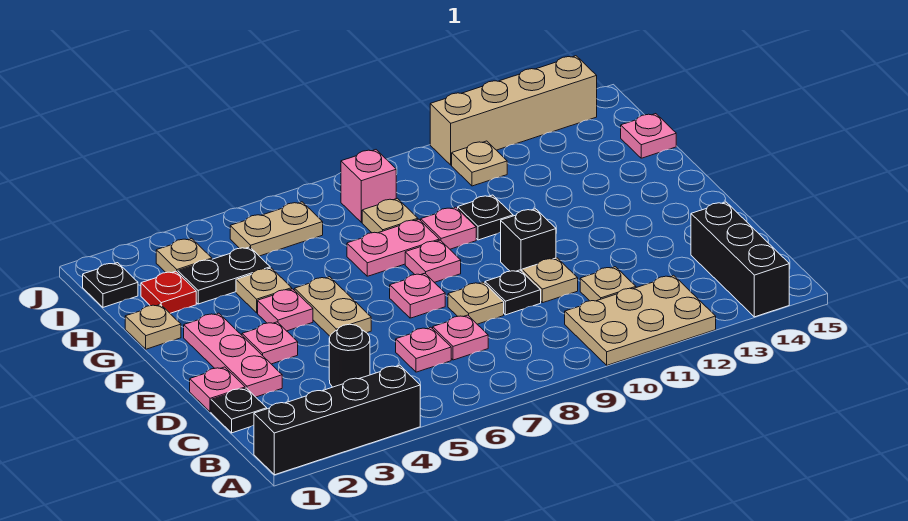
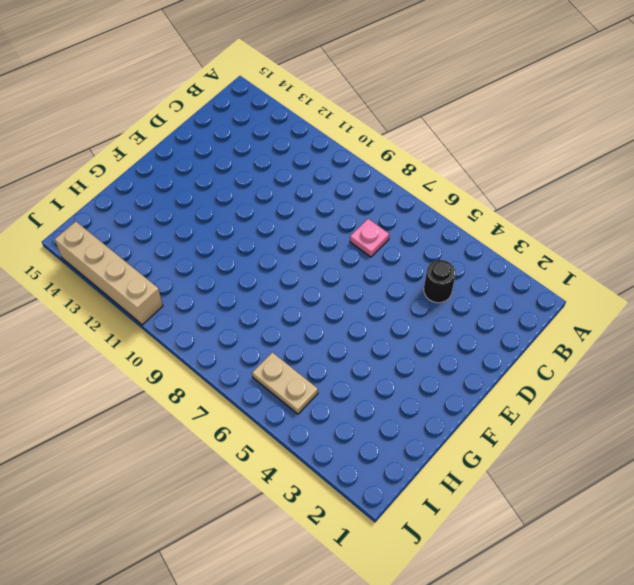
none -> black 1x4 brick [254,365,420,475]
none -> tan 2x3 plate [565,275,716,365]
none -> black 1x3 brick [691,202,789,317]
none -> black 1x1 plate [211,388,267,433]

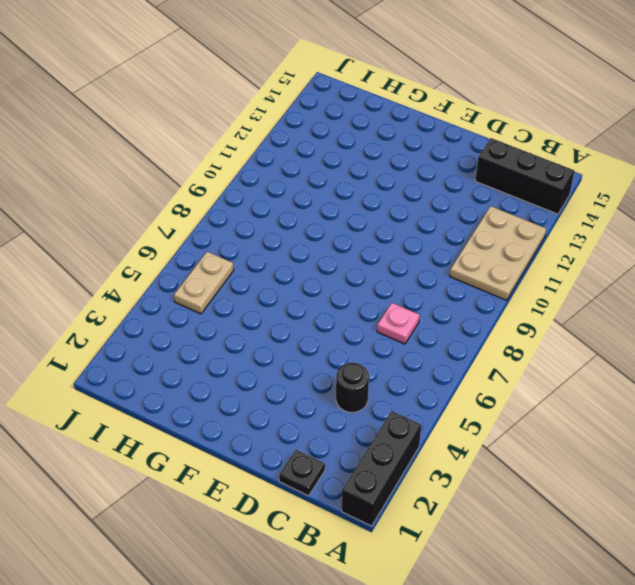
black 1x3 brick [342,411,421,526] -> black 1x4 brick [254,365,420,475]
none -> pink 1x1 plate [396,327,451,372]
none -> tan 1x1 plate [580,267,636,301]
none -> pink 1x1 plate [190,367,245,412]
none -> pink 1x3 plate [184,313,282,397]

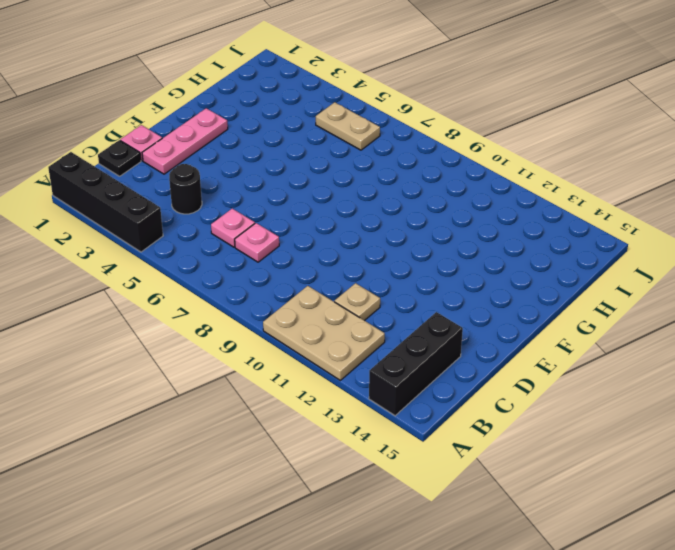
none -> tan 1x1 plate [448,282,504,324]
none -> black 1x1 plate [485,270,541,315]
none -> tan 1x1 plate [522,258,578,303]
none -> pink 1x1 plate [242,322,298,364]

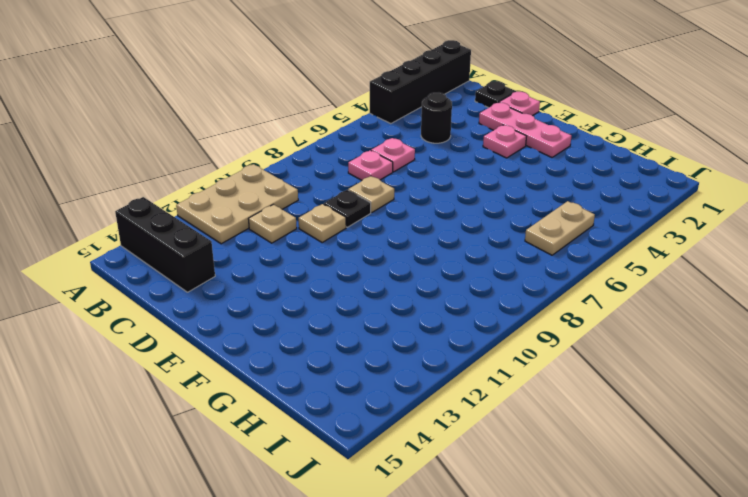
none -> tan 1x2 plate [294,277,371,336]
none -> pink 1x1 plate [390,273,445,318]
none -> black 1x1 brick [501,209,556,271]
none -> pink 1x1 plate [258,289,313,331]

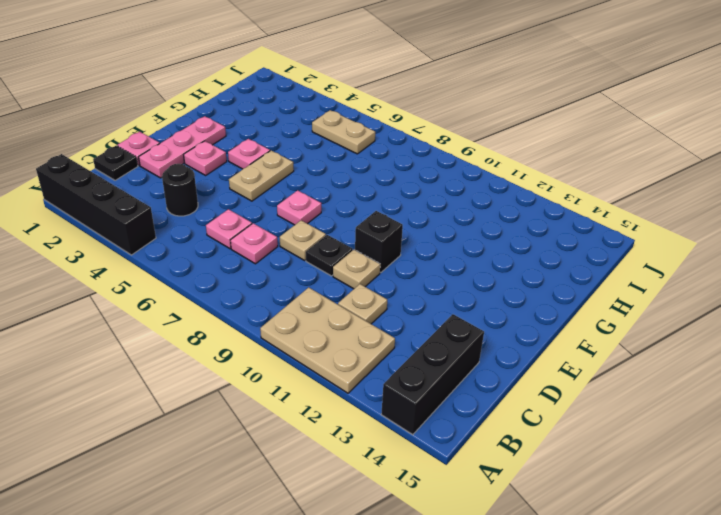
none -> pink 1x1 plate [405,240,461,282]
none -> tan 1x1 plate [125,304,181,349]
none -> tan 1x1 plate [236,268,292,313]
none -> pink 1x2 plate [347,219,439,276]

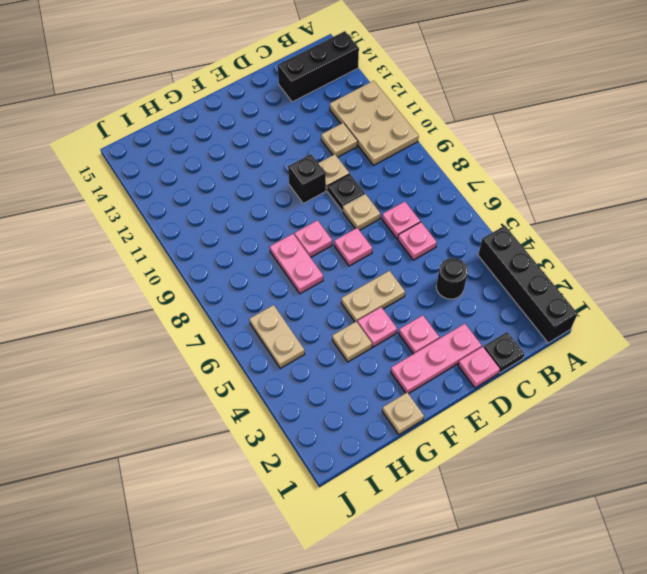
none -> pink 1x1 plate [421,207,476,249]
none -> black 1x1 plate [458,195,513,240]
none -> red 1x1 plate [141,271,196,313]
none -> black 1x2 plate [178,247,270,304]

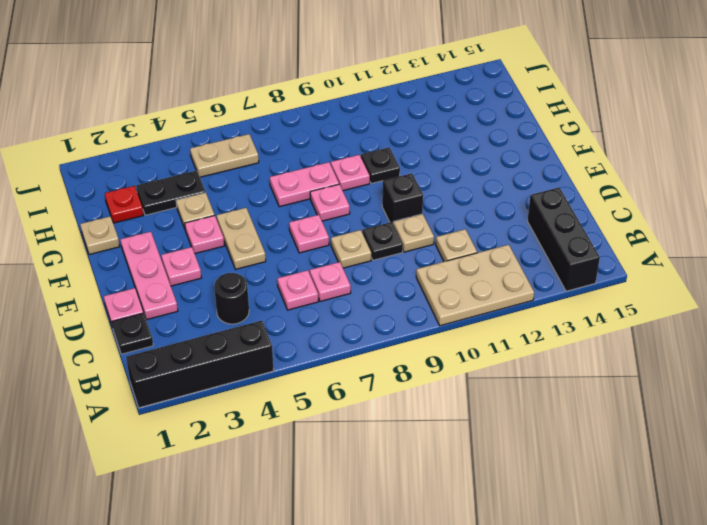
none -> tan 1x1 plate [362,198,418,233]
none -> pink 1x1 plate [621,114,676,158]
none -> black 1x1 plate [83,263,138,307]
none -> tan 1x1 plate [156,238,212,273]

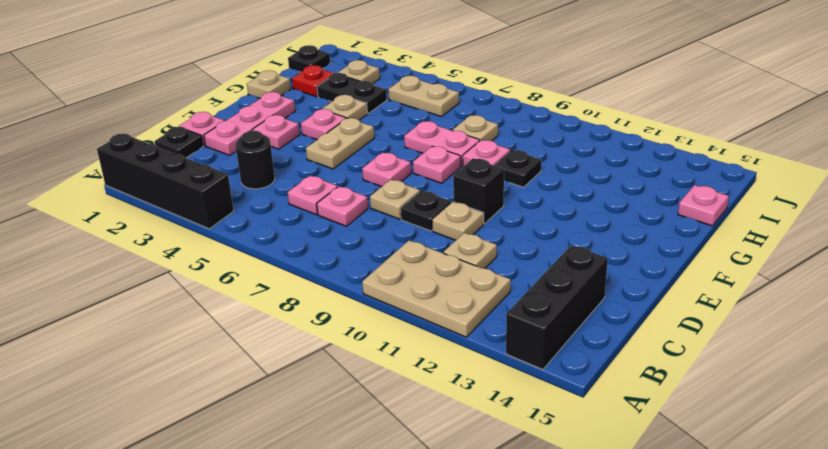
none -> pink 1x1 brick [341,150,396,222]
none -> tan 1x1 plate [452,141,507,186]
none -> tan 1x4 brick [430,56,597,165]

